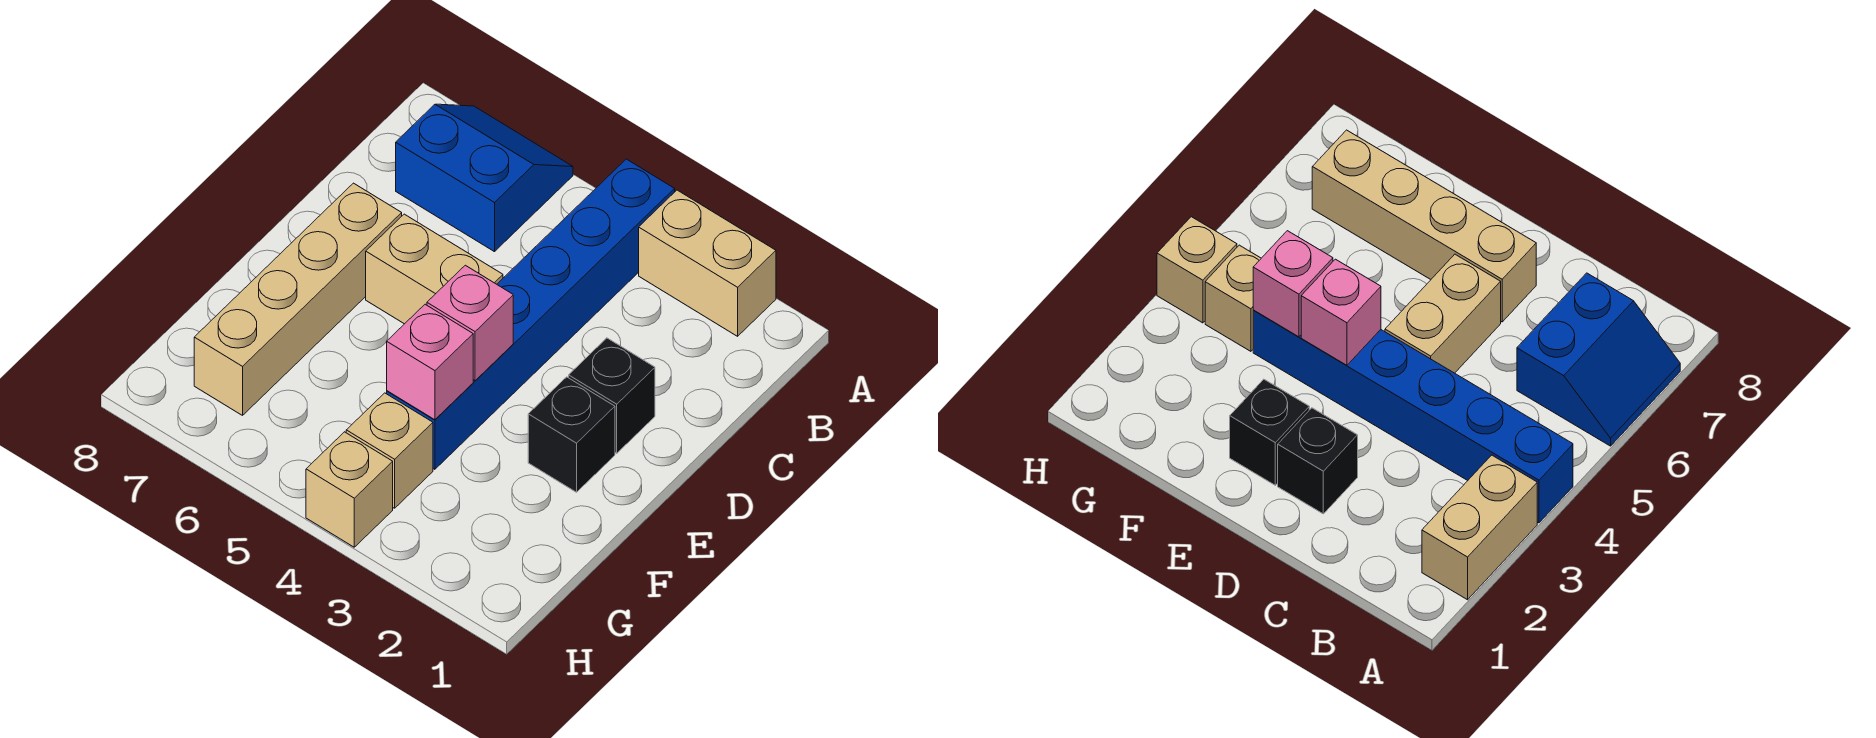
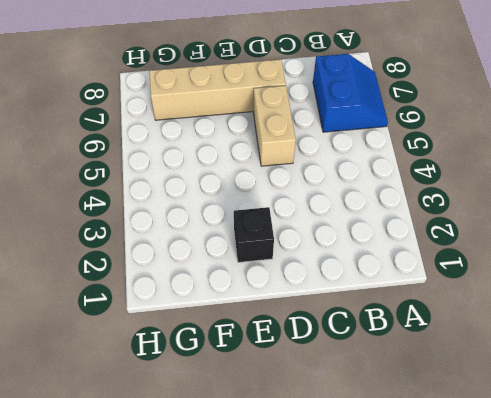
none -> tan 1x2 brick [639,190,776,336]
none -> blue 1x6 brick [387,159,675,469]

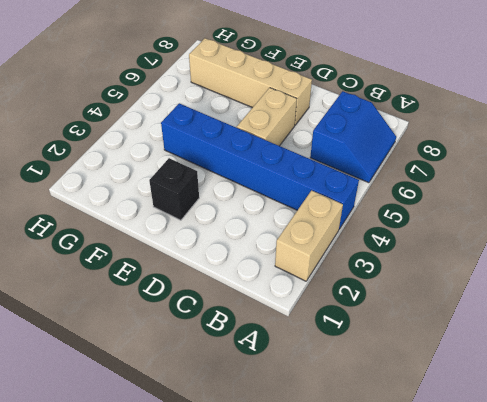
none -> black 1x1 brick [569,338,655,453]
none -> tan 1x1 brick [346,393,433,508]

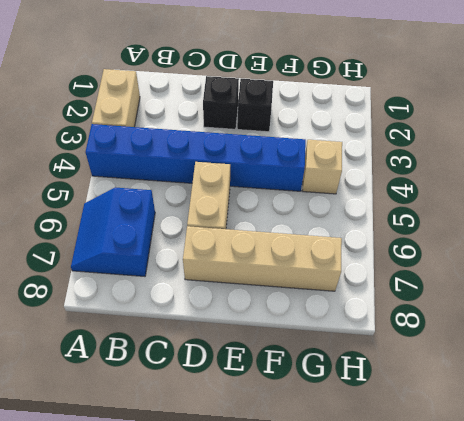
none -> tan 1x1 brick [306,432,393,547]
none -> pink 1x1 brick [427,265,513,381]

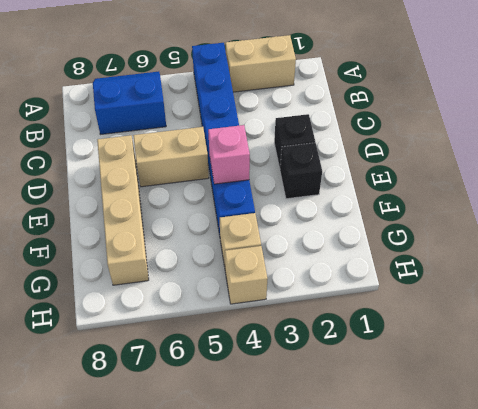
none -> pink 1x1 brick [387,304,473,420]

